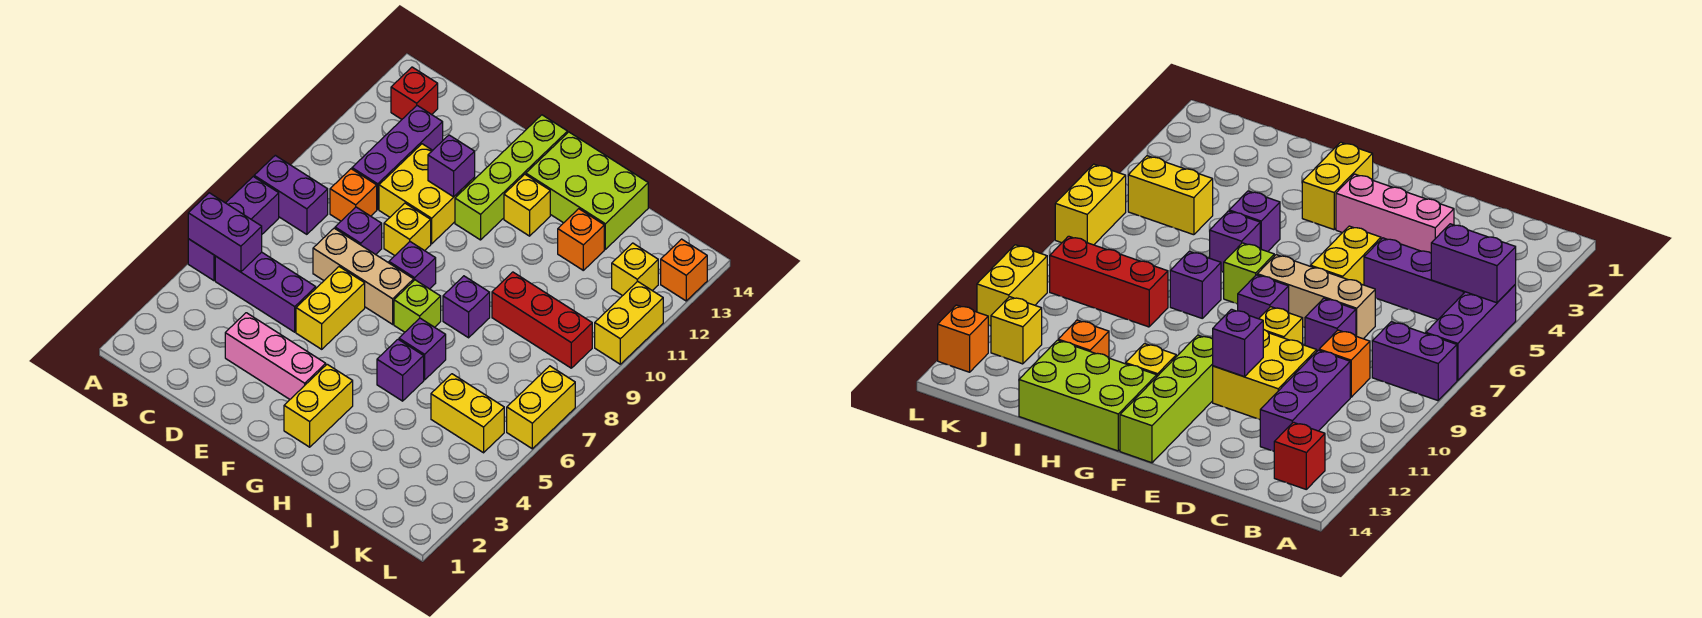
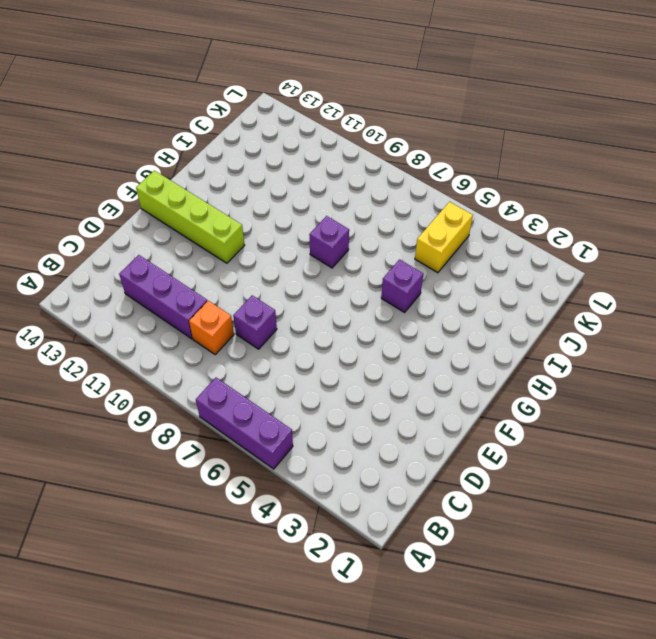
none -> purple 1x2 brick [254,155,328,234]
none -> purple 1x3 brick [215,252,316,332]
none -> red 1x1 brick [391,67,438,119]
none -> pink 1x3 brick [225,313,326,399]

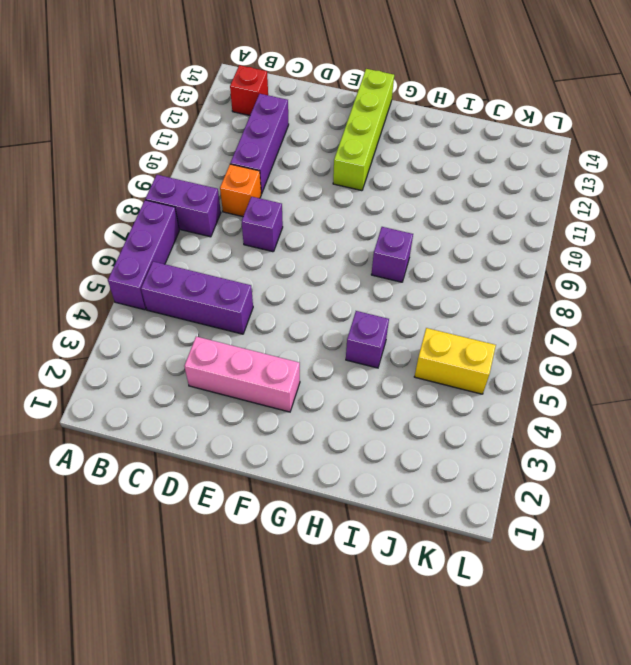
none -> tan 1x3 brick [313,228,414,324]
none -> yellow 2x2 brick [379,144,475,244]
none -> yellow 1x2 brick [296,267,365,349]
none -> yellow 1x1 brick [384,203,431,255]

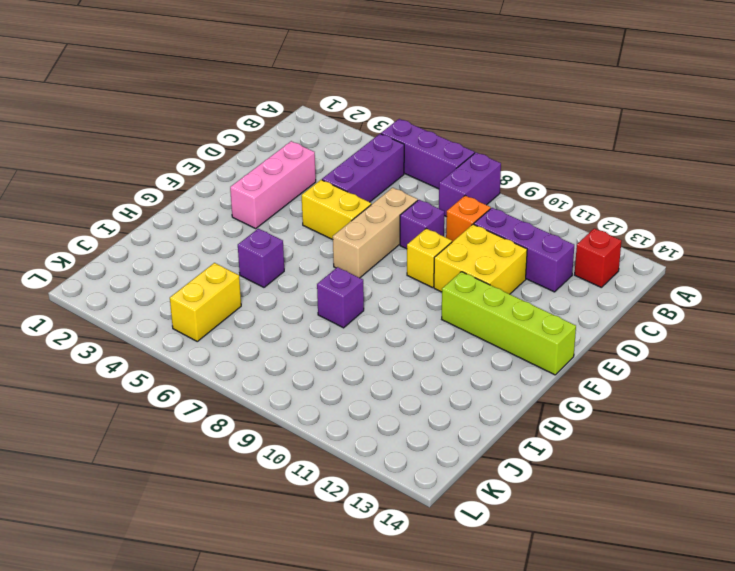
none -> purple 1x1 brick [389,242,436,289]
none -> yellow 1x2 brick [284,364,353,447]
none -> lime 1x1 brick [394,280,441,332]
none -> yellow 1x1 brick [504,174,550,236]

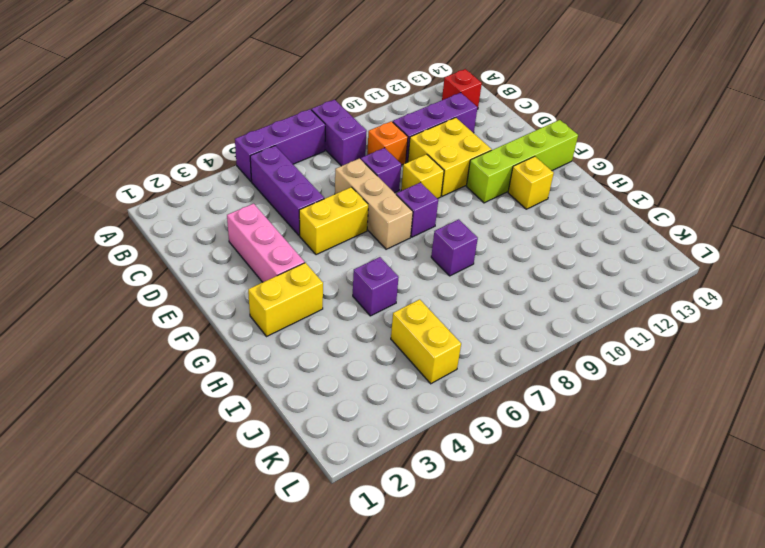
none -> lime 1x1 brick [394,280,441,332]
none -> lime 2x3 brick [526,132,648,249]
none -> purple 1x1 brick [399,318,446,380]
none -> red 1x3 brick [492,272,592,368]

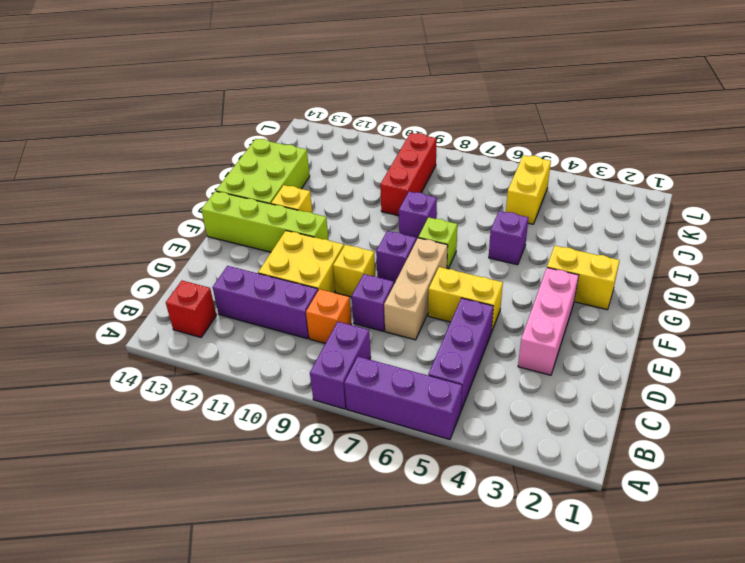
none -> purple 1x1 brick [399,318,446,380]
none -> orange 1x1 brick [558,209,604,270]
none -> yellow 1x1 brick [612,243,658,296]
none -> yellow 1x2 brick [507,366,575,449]

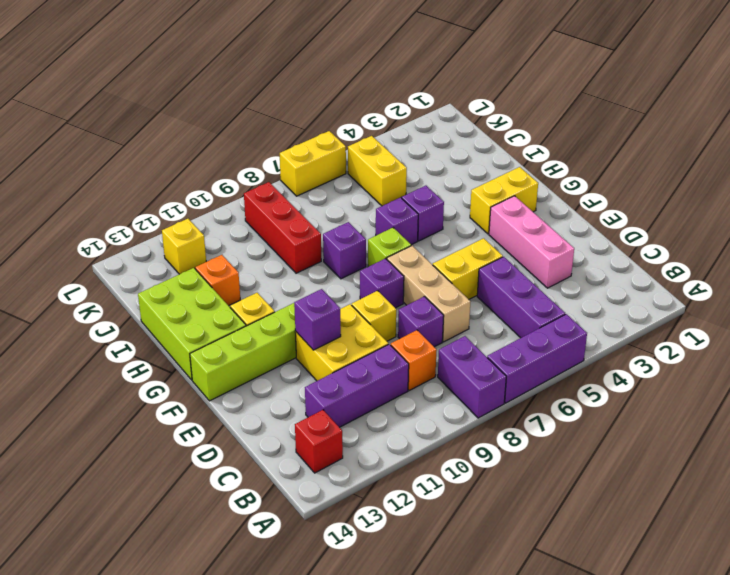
none -> yellow 1x2 brick [595,281,663,364]
none -> orange 1x1 brick [661,239,707,301]
none -> purple 1x2 brick [188,193,262,272]

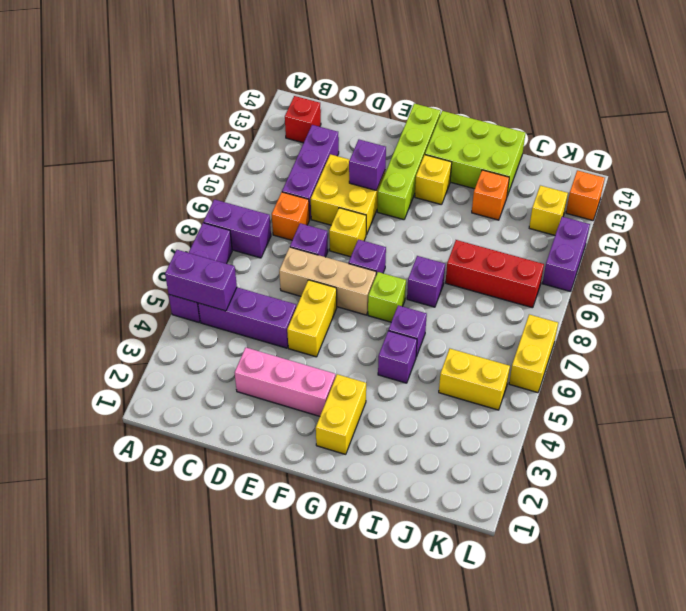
purple 1x2 brick [542,217,590,291] -> yellow 1x2 brick [595,281,663,364]

